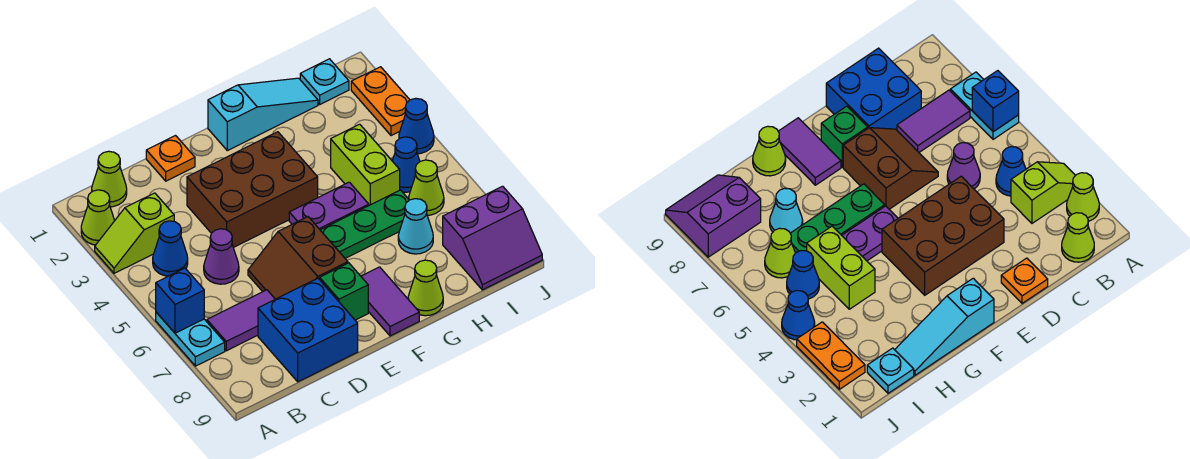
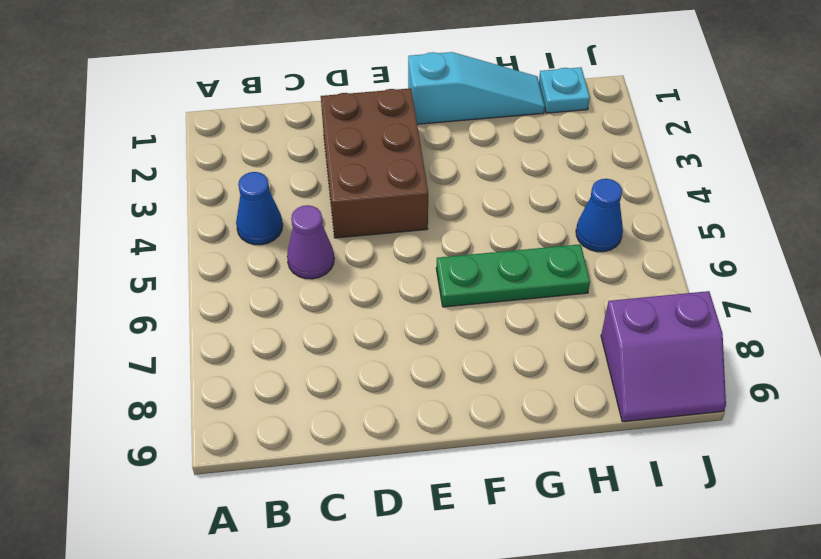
brown 2x3 brick [321,88,428,238] -> brown 2x3 brick turned to [187,132,318,248]
none -> lime 1x1 cone [81,190,115,245]
none -> lime 1x2 slope [95,193,174,273]
none -> cyan 1x2 plate [156,312,225,366]

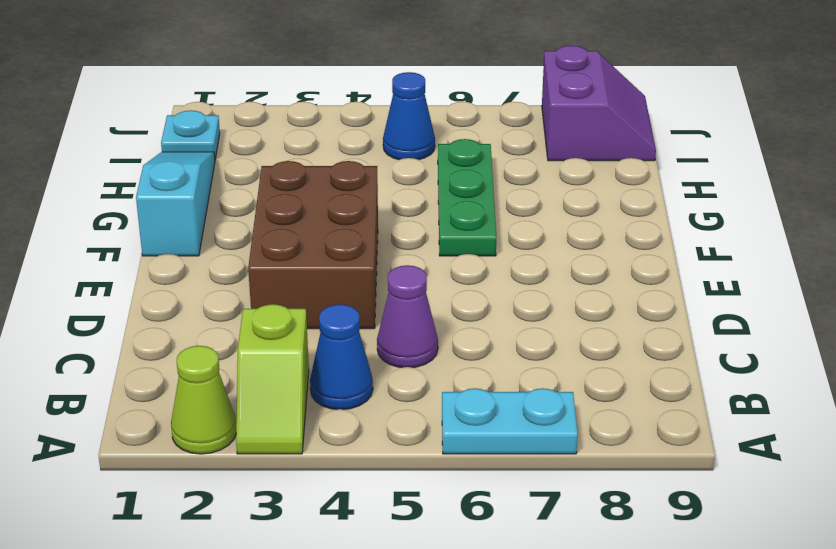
none -> lime 1x1 cone [92,151,127,207]
none -> purple 1x2 tile [207,290,275,351]
none -> blue 2x2 brick [258,278,358,382]

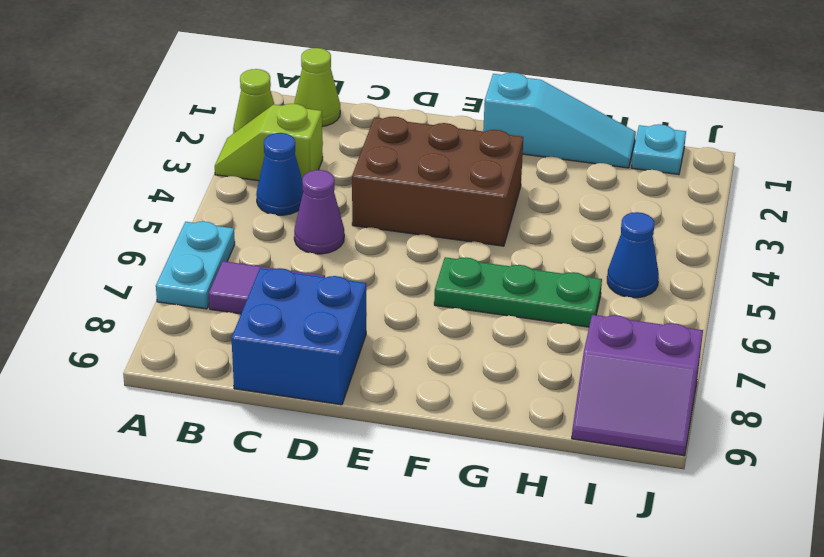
none -> orange 1x1 plate [146,136,195,181]
none -> brown 2x2 slope [248,217,348,299]
none -> green 1x1 brick [320,263,368,320]

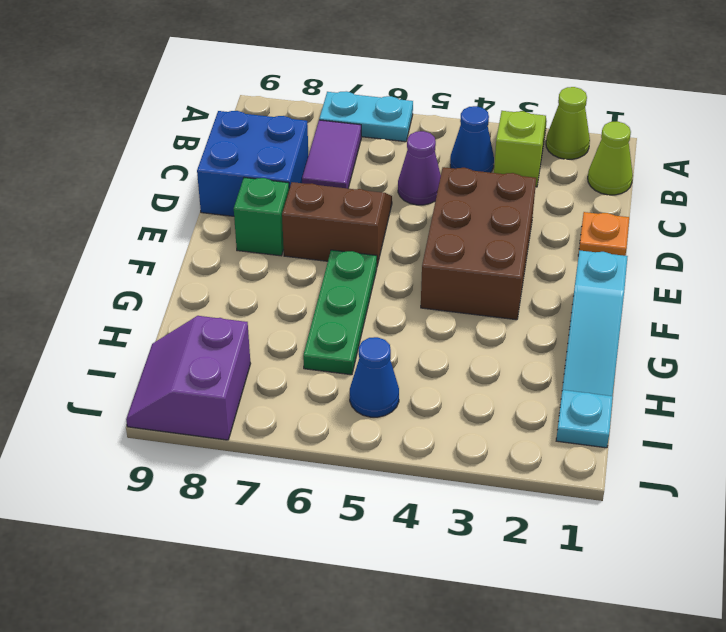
none -> purple 1x2 plate [289,182,369,230]
none -> purple 1x2 tile [361,267,419,336]
none -> lime 1x1 cone [408,260,443,316]

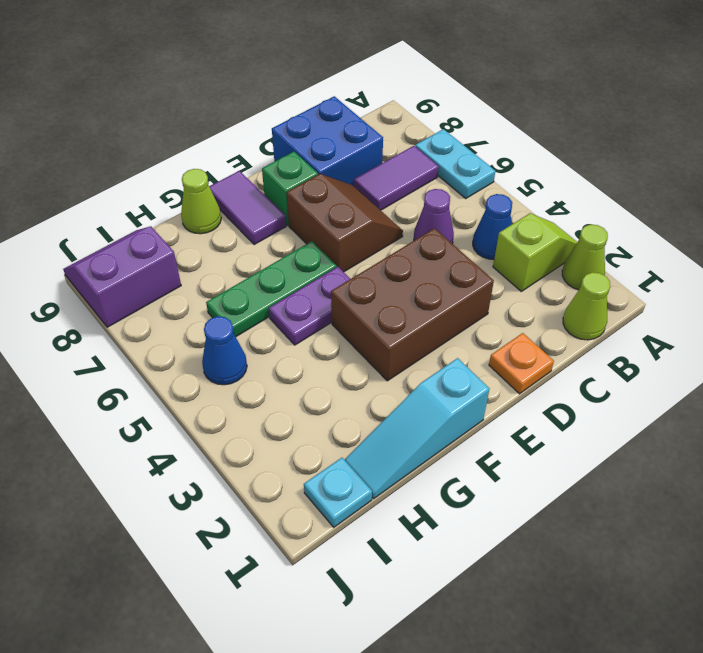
none -> lime 1x2 brick [331,124,400,205]
none -> cyan 1x1 cone [398,199,433,254]
none -> lime 1x1 cone [409,160,444,215]

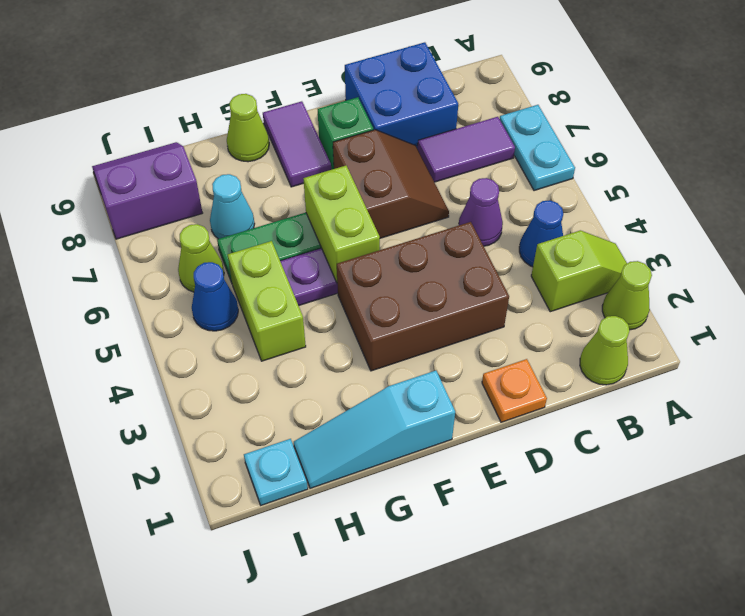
lime 1x2 brick [303,166,380,282] -> none
none -> orange 1x2 plate [351,67,410,136]
none -> blue 1x1 cone [399,98,434,154]
none -> blue 1x1 brick [156,268,204,333]

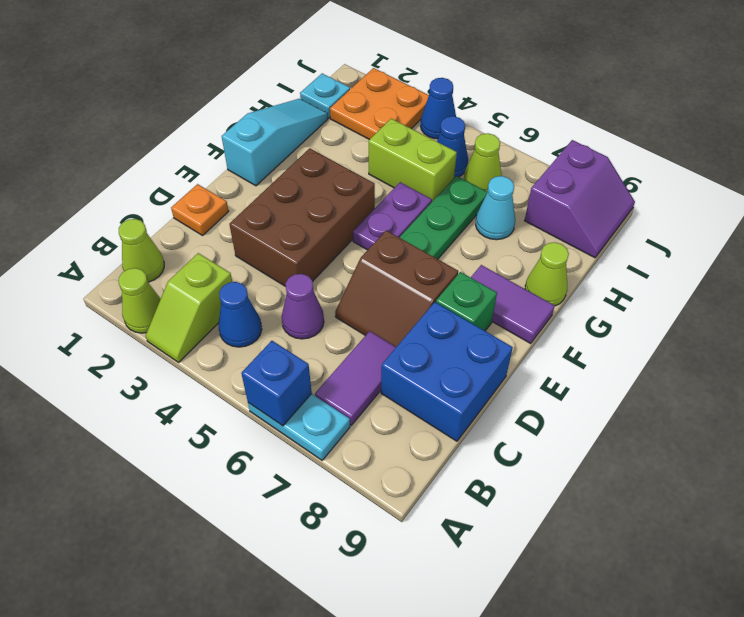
orange 2x2 plate [330,68,429,140] -> orange 1x2 plate [351,67,410,136]

